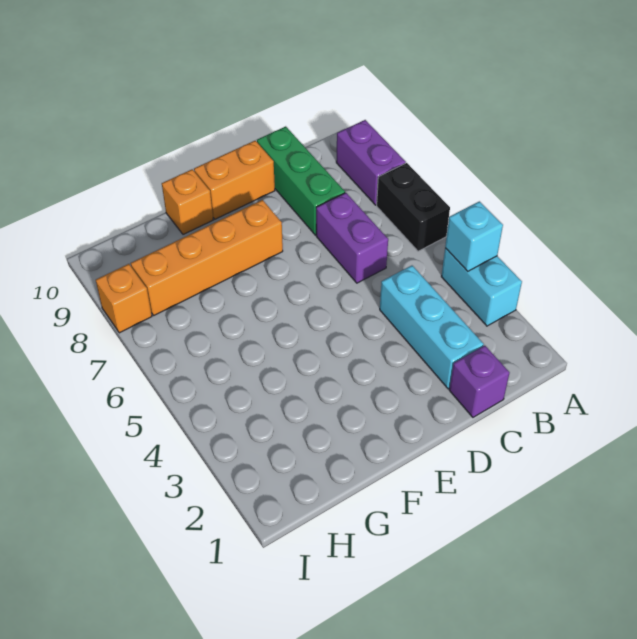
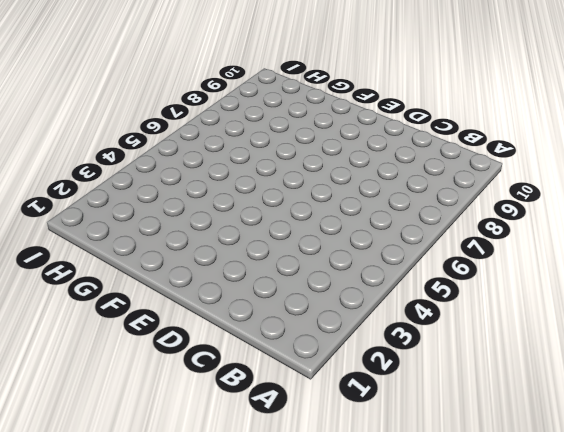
none -> cyan 1x2 brick [441,248,522,326]
none -> black 1x2 brick [377,163,450,251]
none -> purple 1x2 brick [336,120,406,205]

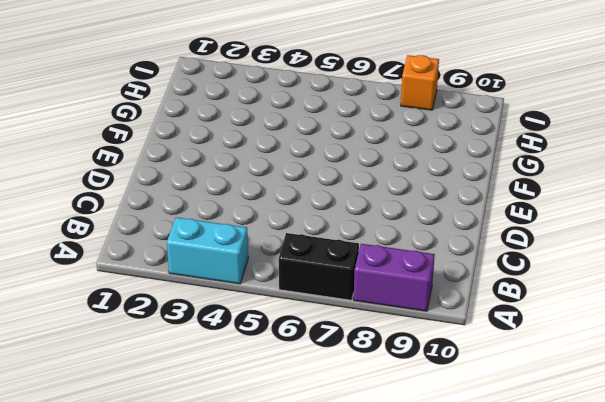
none -> purple 1x1 brick [449,346,509,417]
none -> cyan 1x3 brick [380,266,484,389]
none -> purple 1x2 brick [316,193,388,283]

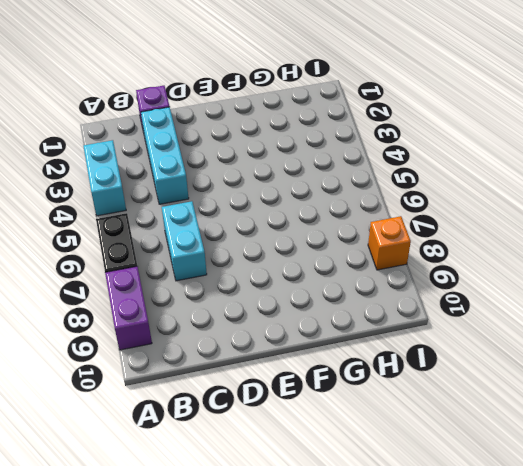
cyan 1x2 brick [162,201,207,281] -> purple 1x2 brick [316,193,388,283]
none -> green 1x3 brick [257,126,345,235]
none -> orange 1x2 brick [194,141,275,219]
none -> orange 1x4 brick [131,200,283,315]

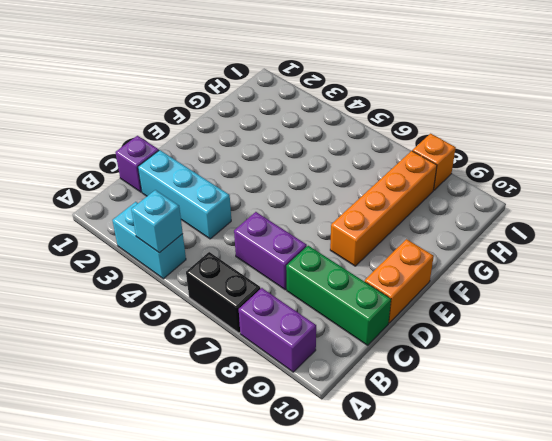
none -> orange 1x1 brick [162,169,213,234]

